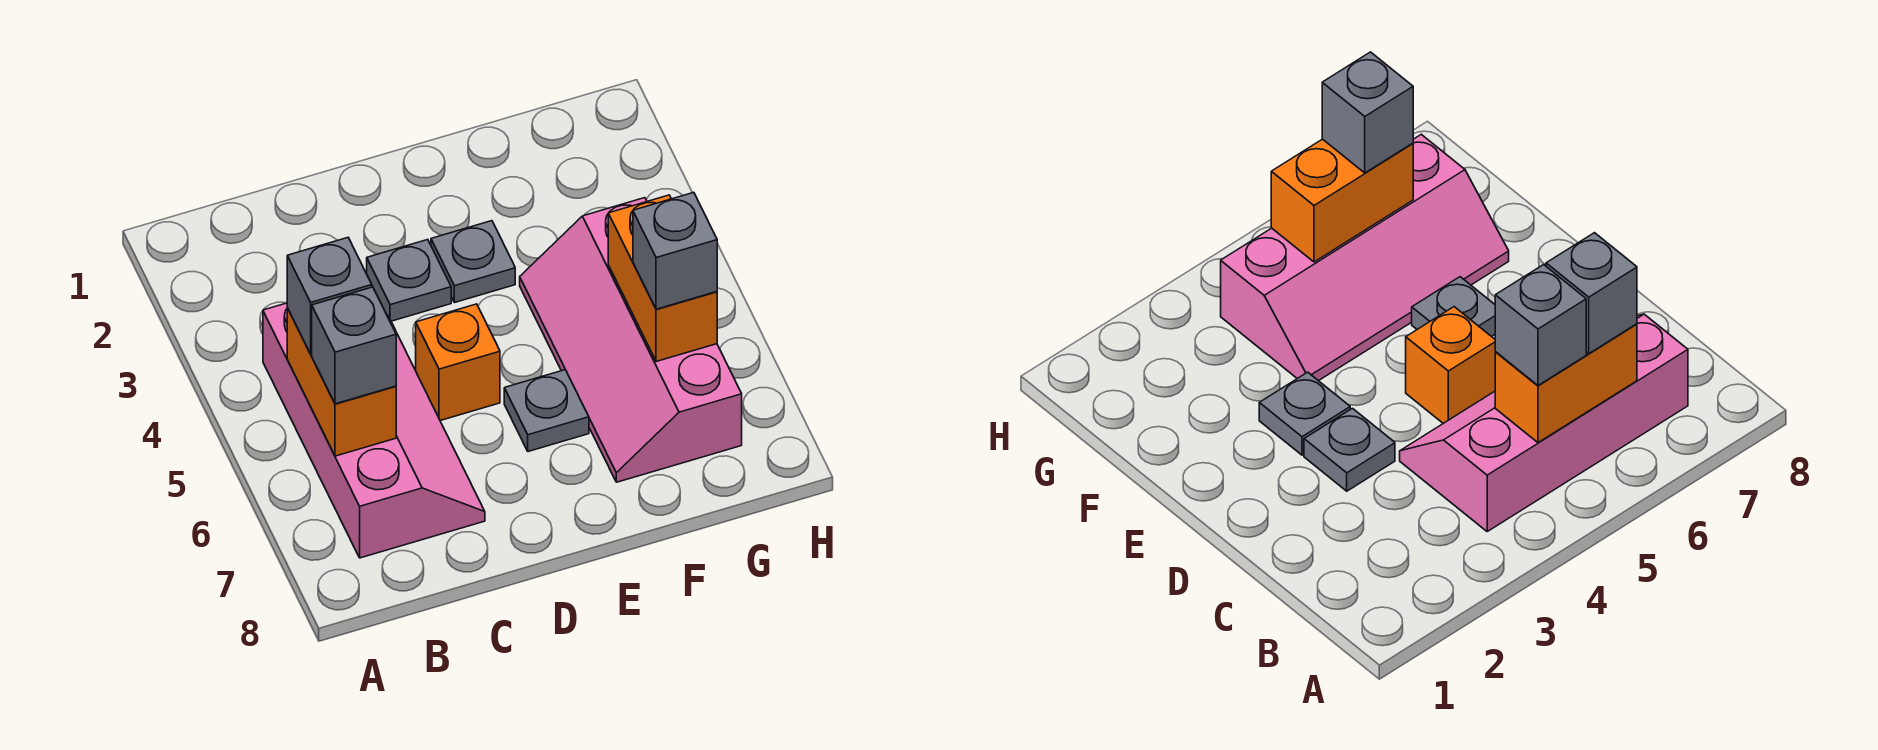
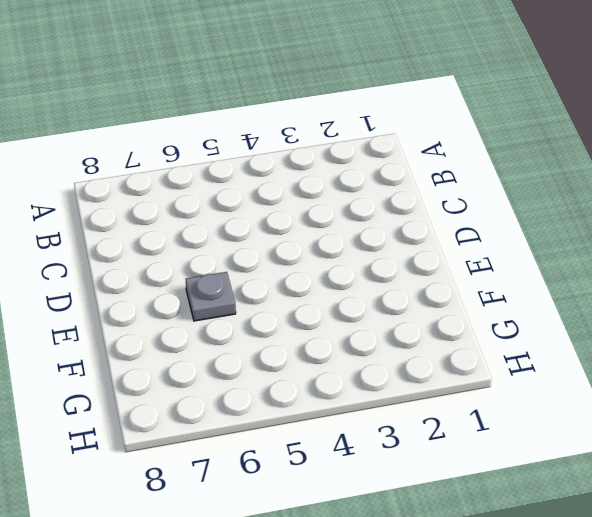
none -> pink 2x4 slope [263,303,485,558]
none -> grey 1x1 plate [367,240,451,321]

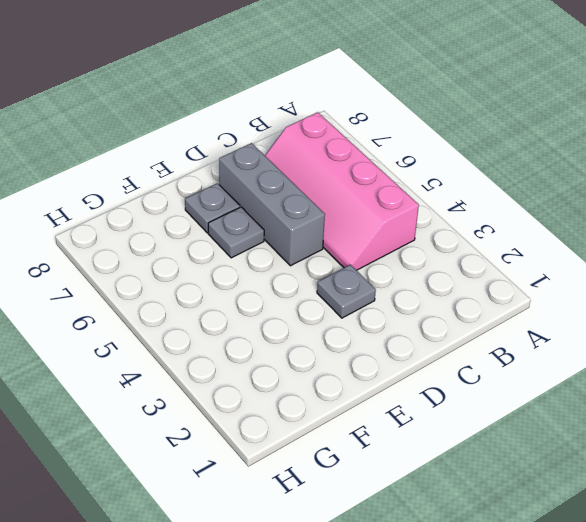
grey 1x3 brick [219,143,325,266] -> orange 1x1 brick [416,304,500,421]
grey 1x1 plate [185,183,240,233] -> grey 1x1 plate moved to [431,221,515,303]
none -> pink 2x4 slope [520,198,742,482]
none -> orange 1x2 brick [287,308,396,456]

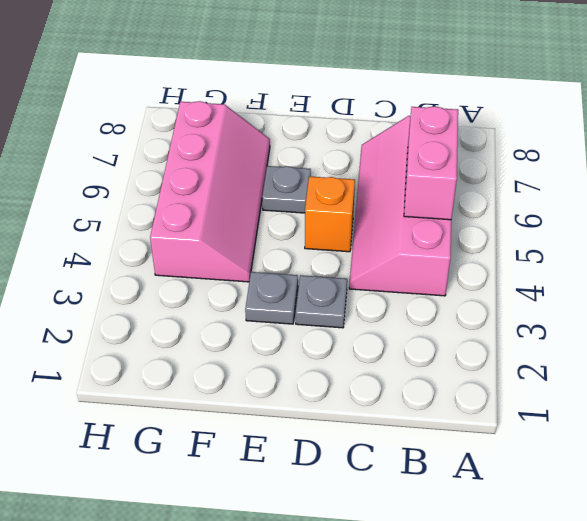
pink 1x2 brick [404,106,458,220] -> orange 1x2 brick [287,308,396,456]
none -> orange 1x2 brick [608,195,717,362]
none -> grey 1x1 brick [287,238,372,354]

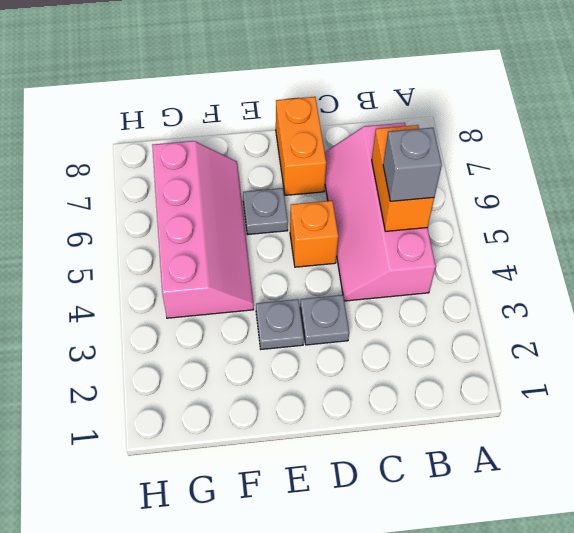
orange 1x2 brick [276,97,326,195] -> orange 1x2 brick moved to [608,195,717,362]
none -> grey 1x1 brick [312,287,396,404]
none -> grey 1x1 brick [633,192,717,309]

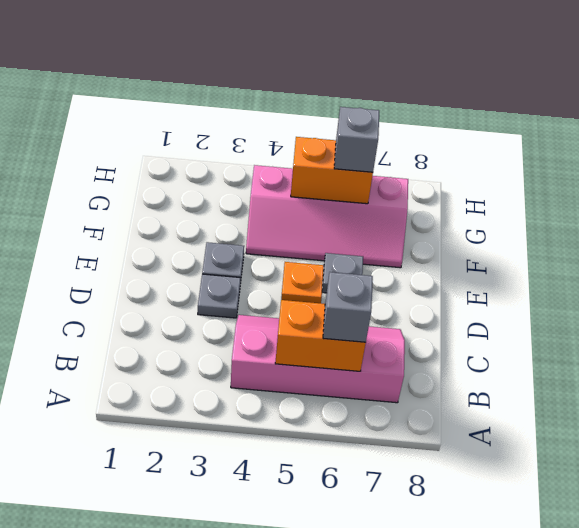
none -> grey 1x1 brick [287,238,372,354]

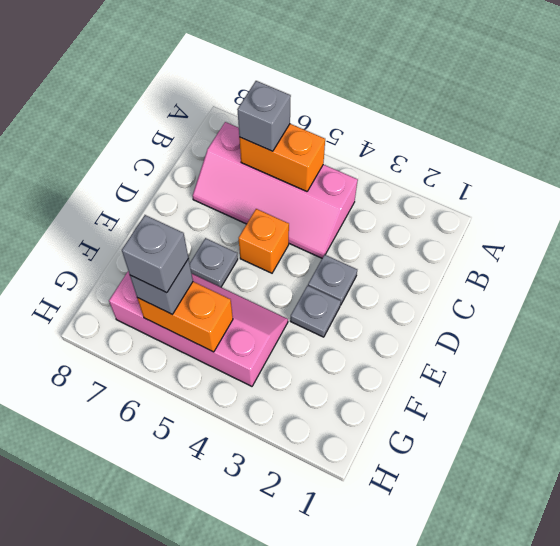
grey 1x1 brick [122,215,188,293] -> grey 1x1 brick moved to [287,238,372,354]

